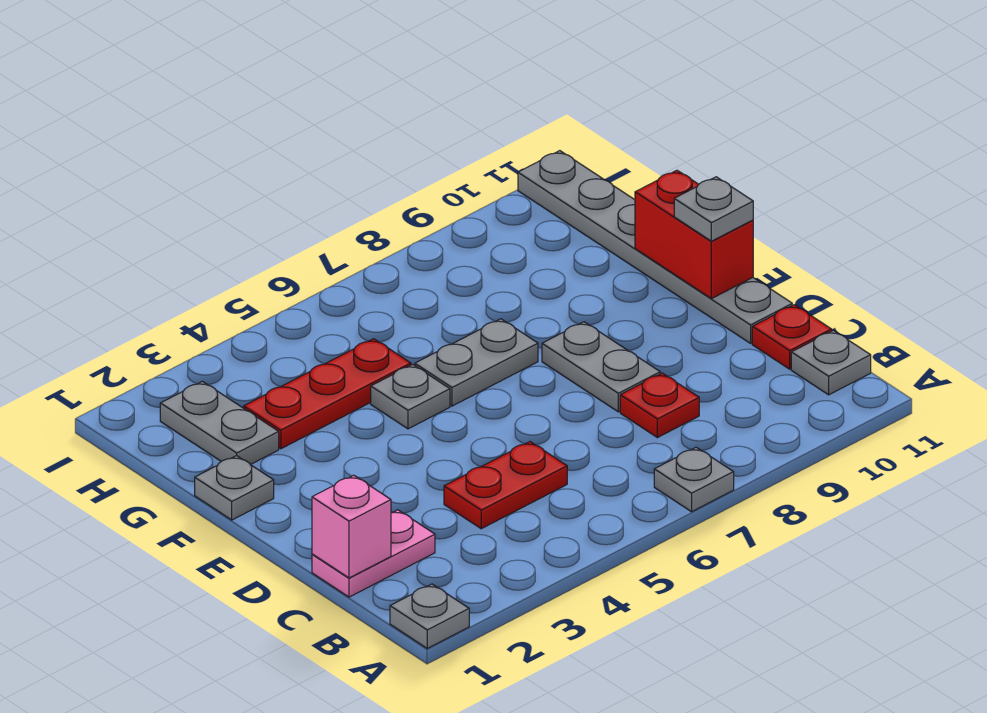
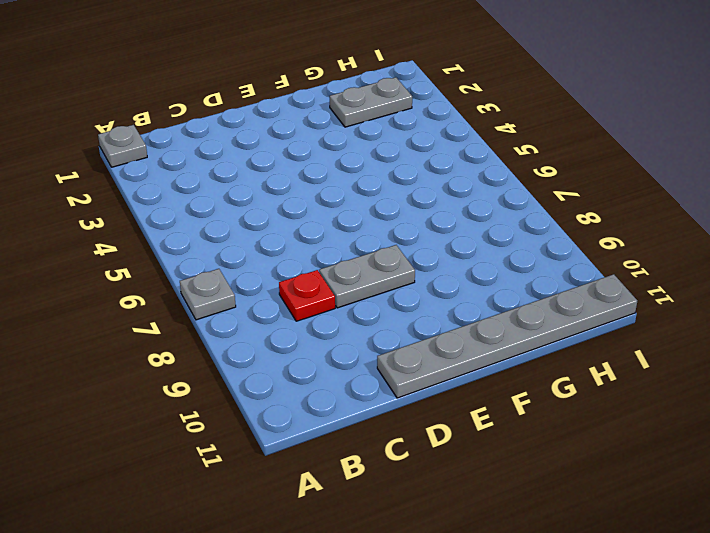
none -> grey 1x1 plate [791,330,871,395]
none -> pink 1x2 plate [312,510,435,597]
none -> red 1x2 plate [444,442,567,529]

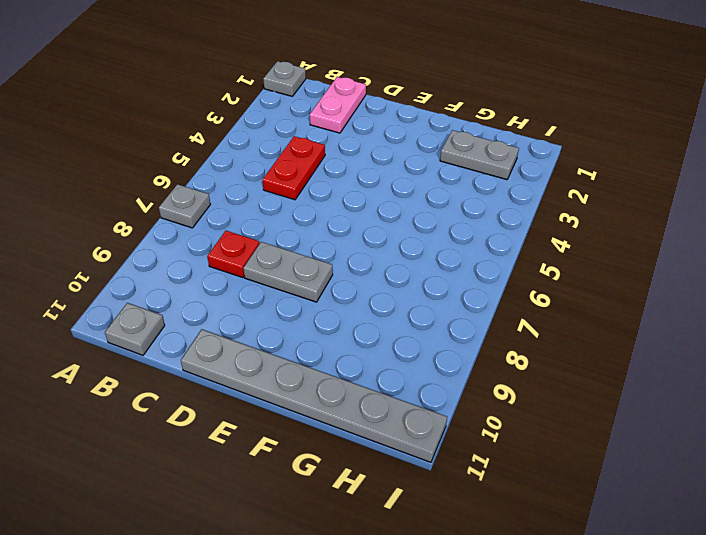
none -> red 1x1 plate [752,305,832,369]
none -> grey 1x1 plate [195,456,274,520]
none -> grey 1x1 plate [371,364,450,429]

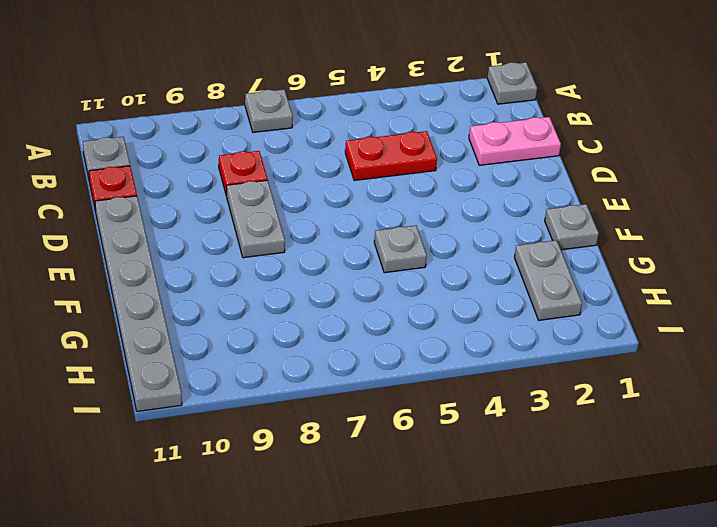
none -> grey 1x2 plate [415,319,538,406]
none -> red 1x3 plate [244,339,411,449]
none -> pink 1x1 brick [312,475,391,578]

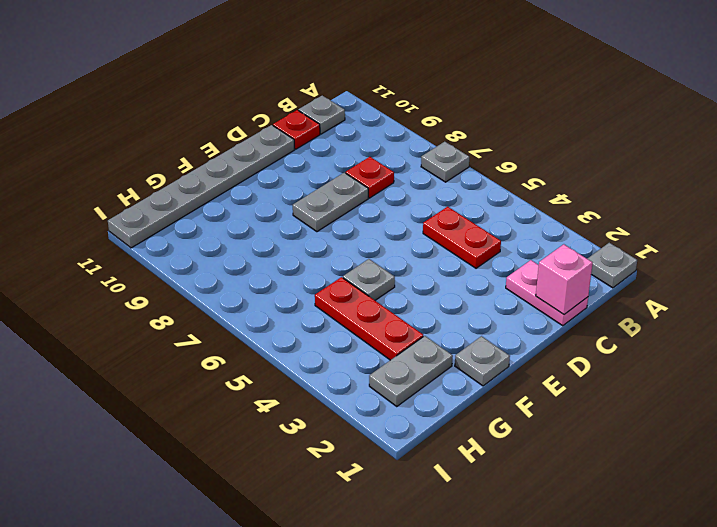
none -> grey 1x2 plate [415,319,538,406]
none -> red 1x2 brick [635,170,753,299]
none -> grey 1x1 plate [674,177,753,241]

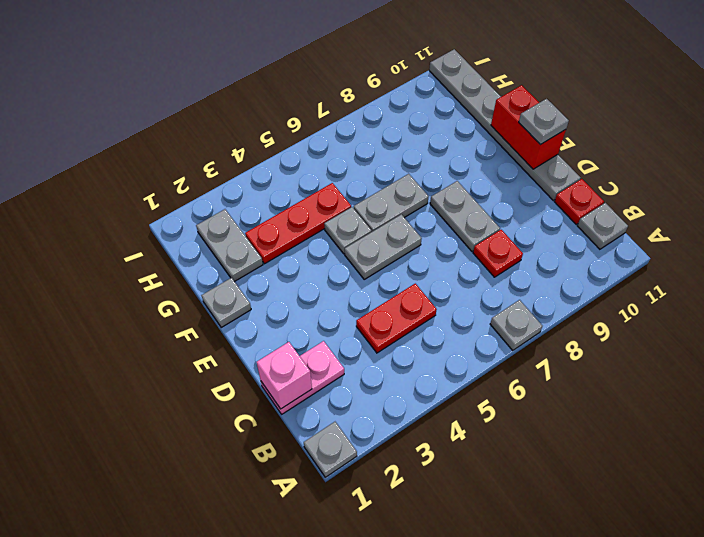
grey 1x2 plate [345,214,422,279] -> none

